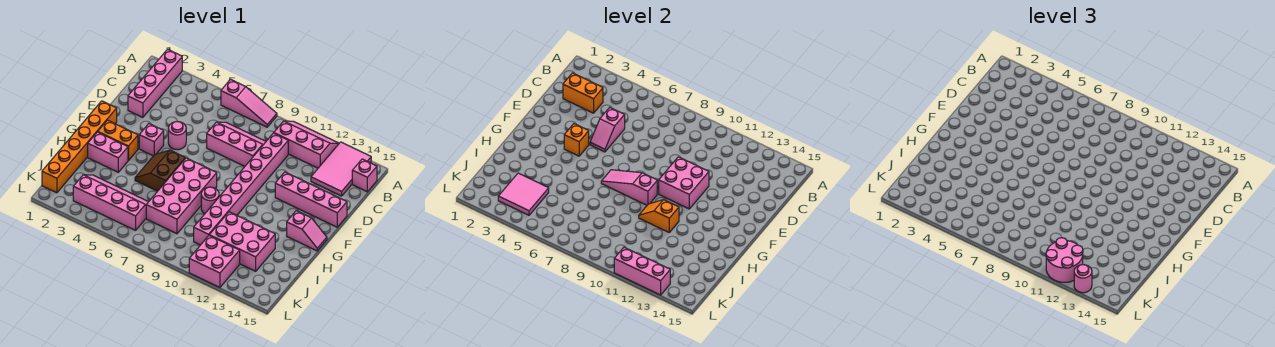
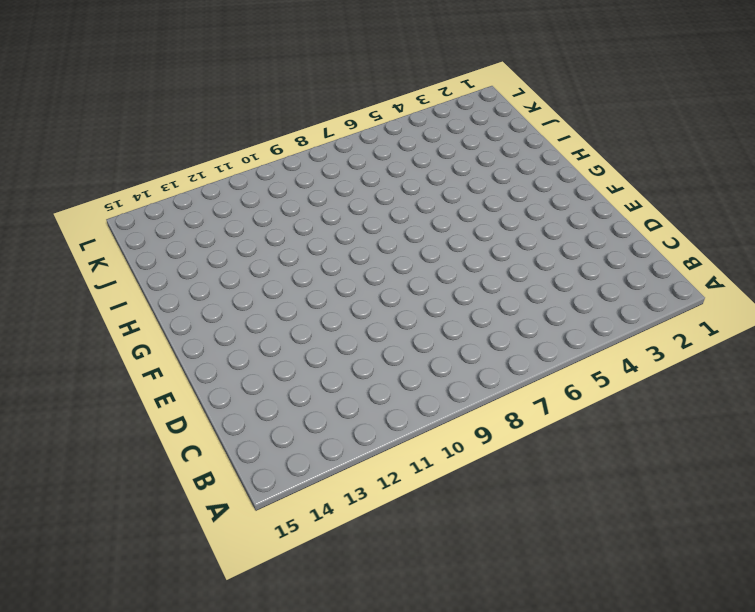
none -> pink 1x4 brick [128,49,182,118]
none -> pink 1x3 slope [221,79,277,127]
none -> pink 2x3 slope [274,121,339,168]
none -> pink 2x3 tile [311,142,371,196]

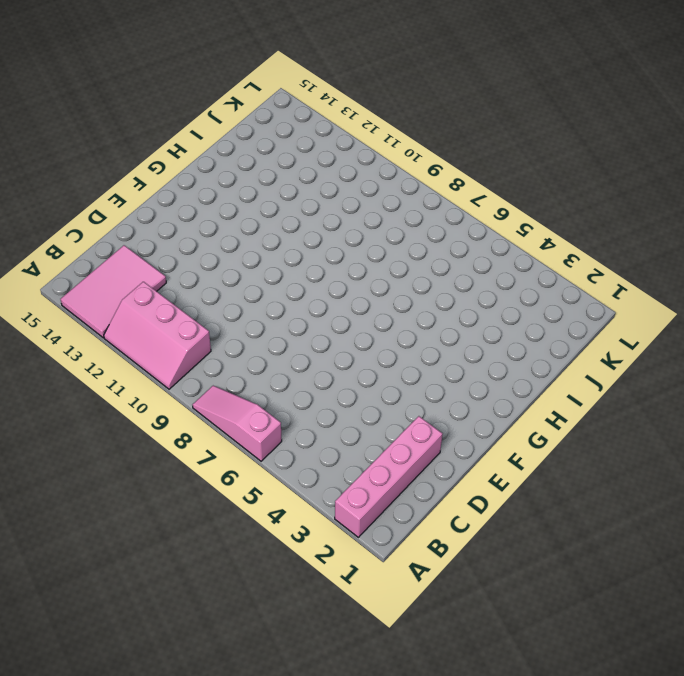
none -> pink 1x1 brick [352,159,377,192]
none -> pink 2x3 slope [207,122,266,166]
none -> pink 1x8 brick [194,133,288,245]
none -> pink 1x1 round brick [168,121,186,150]

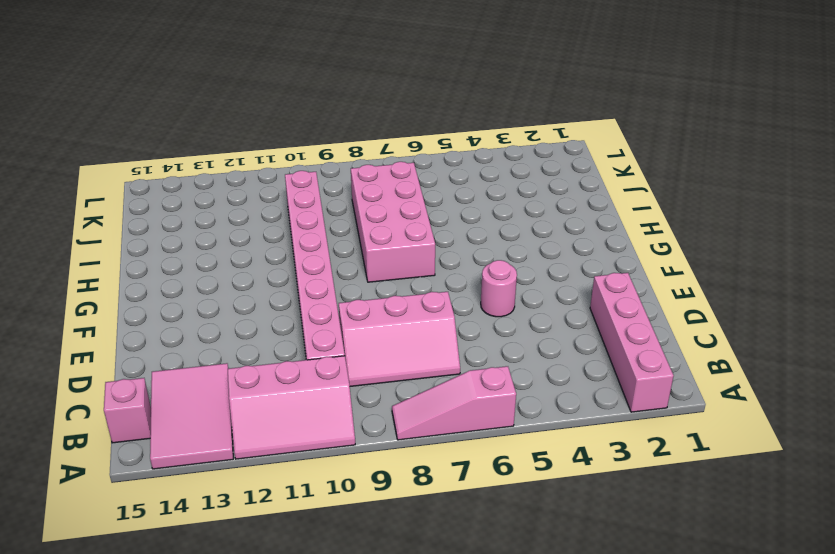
none -> pink 1x4 brick [275,172,347,227]
none -> orange 1x6 brick [42,101,117,193]
none -> pink 1x1 brick [139,124,164,156]
none -> orange 1x2 brick [98,120,138,161]

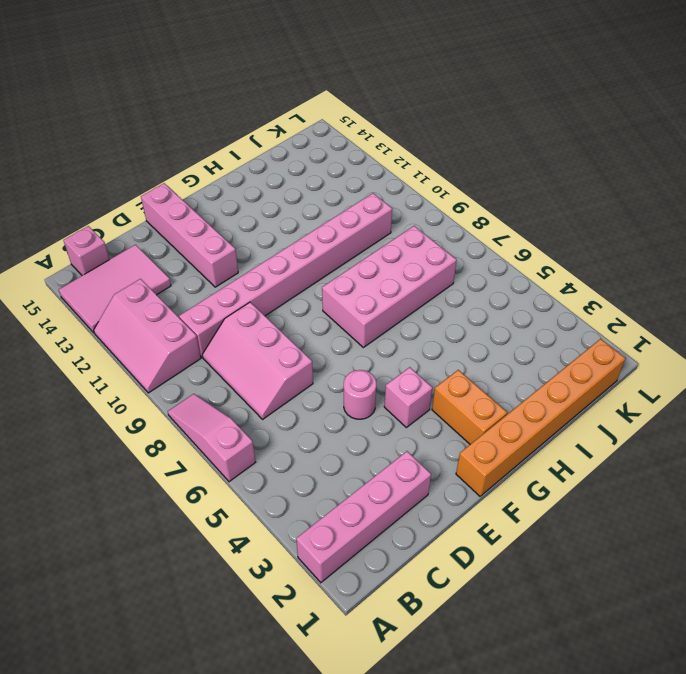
none -> brown 2x2 slope [135,150,185,191]
none -> pink 1x2 slope [287,211,327,251]
none -> pink 1x2 brick [88,132,128,172]
none -> pink 1x1 round brick [201,187,219,214]

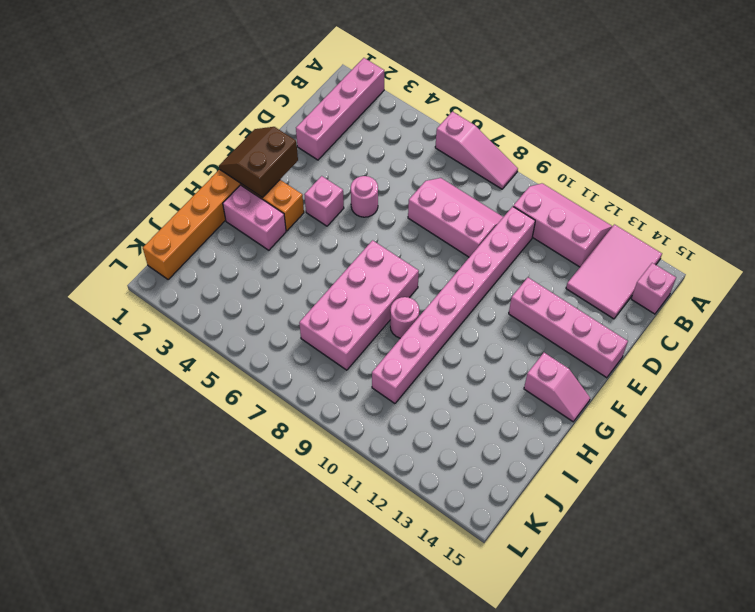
brown 2x2 slope [219,127,298,198] -> brown 2x2 slope moved to [135,150,185,191]
none -> pink 2x3 brick [209,212,275,271]
none -> pink 2x4 slope [73,175,148,230]
none -> pink 2x2 brick [189,236,240,287]
none -> orange 1x2 brick [563,73,603,113]

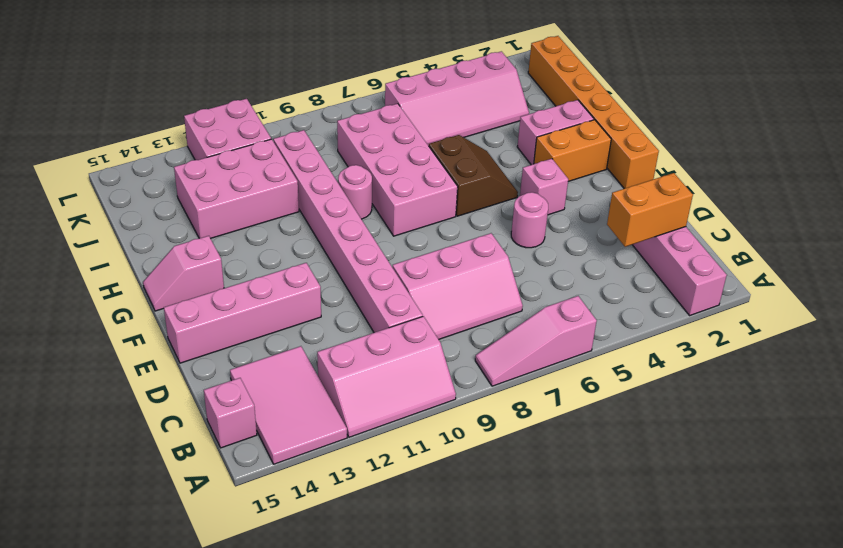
none -> pink 1x2 slope [590,107,625,152]
none -> pink 2x2 brick [659,157,709,209]
none -> orange 1x1 brick [564,124,589,156]
none -> pink 1x3 slope [601,170,657,205]

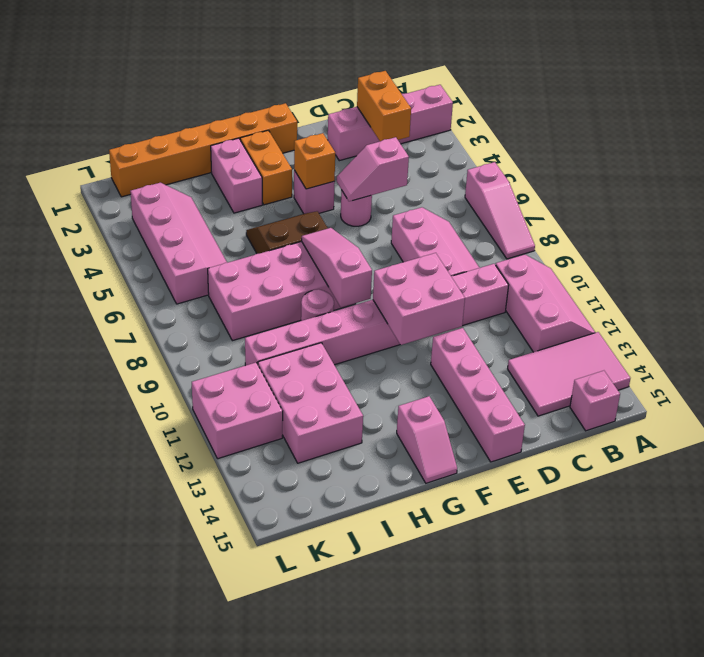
none -> orange 1x2 slope [639,200,679,232]
none -> pink 2x2 tile [498,173,549,215]
none -> pink 1x3 brick [614,247,670,295]
none -> pink 2x2 round brick [1046,238,1083,282]

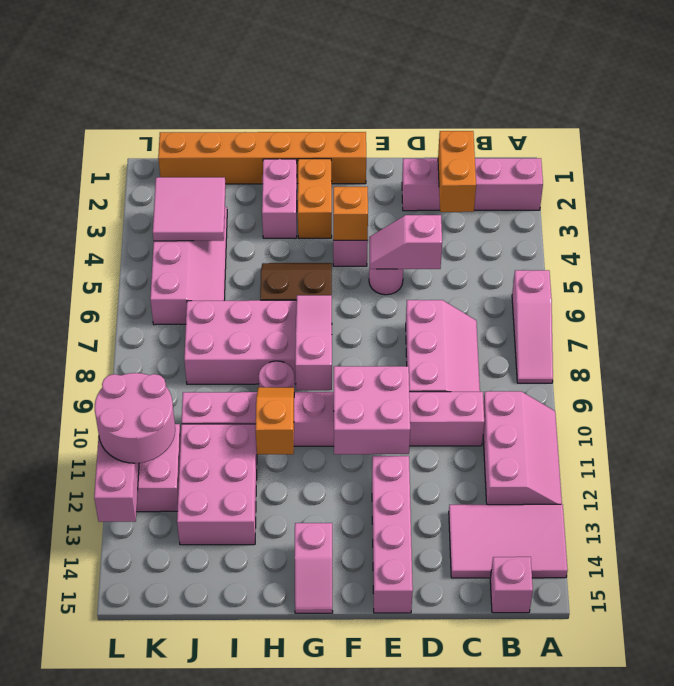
none -> pink 1x1 round brick [1074,265,1092,293]

